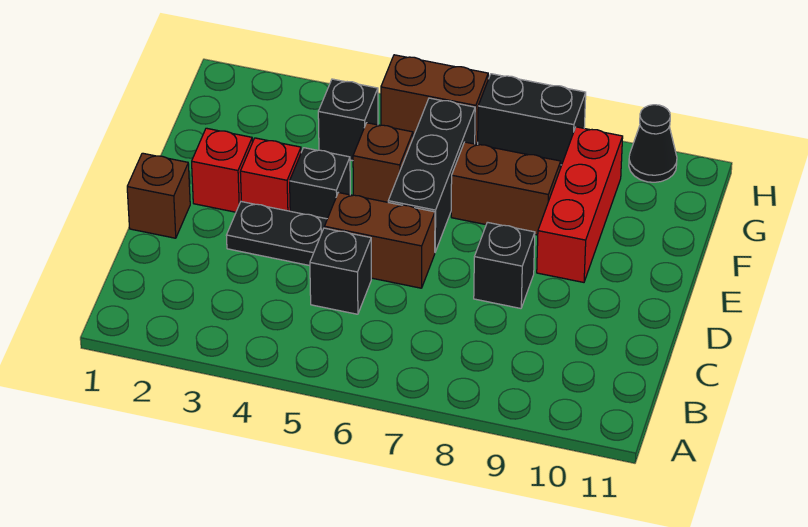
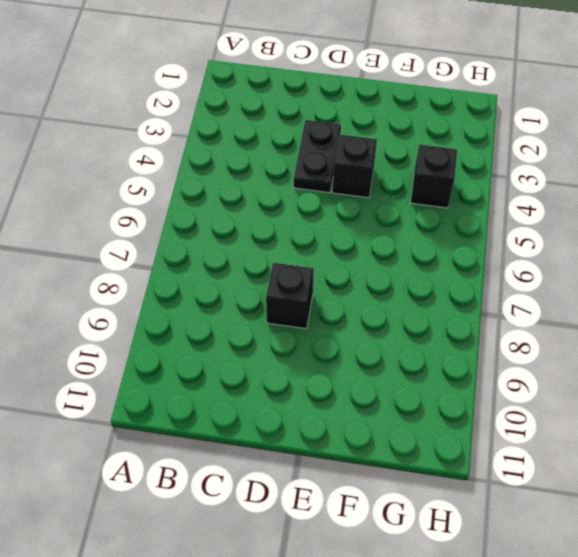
none -> black 1x1 brick [310,228,371,314]
none -> brown 1x1 brick [127,153,190,238]
none -> brown 1x2 brick [324,193,435,288]

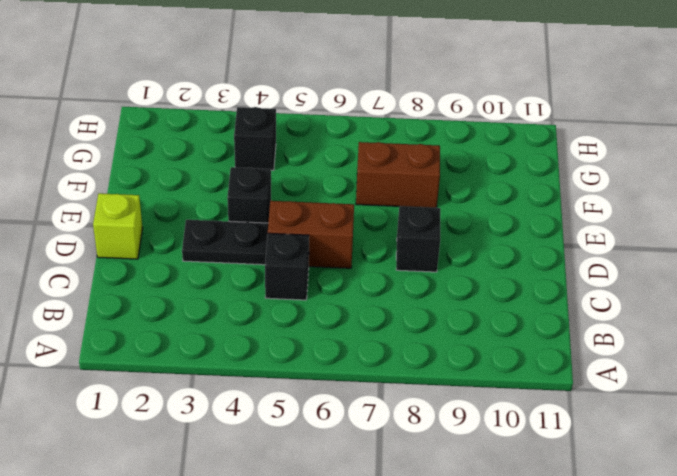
lime 1x1 brick [93,193,143,259] -> brown 1x1 brick [127,153,190,238]
none -> red 1x1 brick [192,128,252,212]
none -> red 1x1 brick [240,138,301,211]
none -> black 1x3 brick [388,98,475,252]

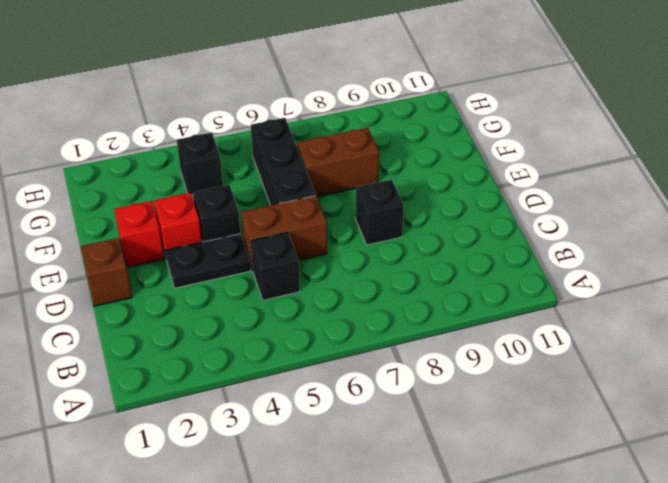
none -> red 1x3 brick [537,127,623,282]
none -> brown 1x1 brick [353,123,413,202]
none -> brown 1x2 brick [381,55,488,144]

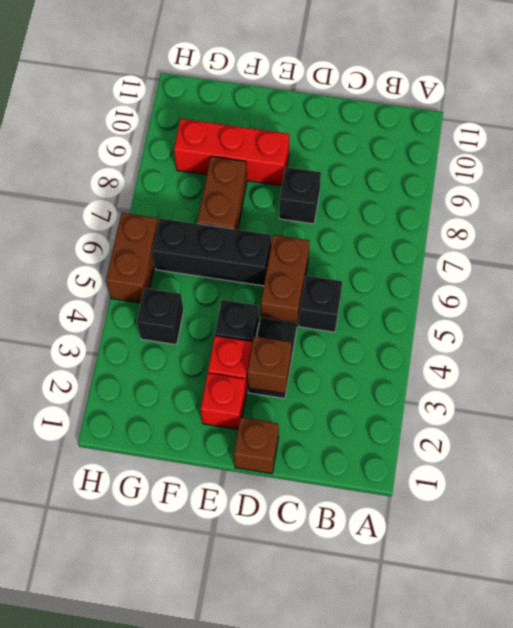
brown 1x1 brick [247,336,292,394] -> brown 1x1 brick moved to [353,123,413,202]
none -> black 1x2 brick [478,74,586,165]
none -> black 1x1 cone [629,105,677,182]

